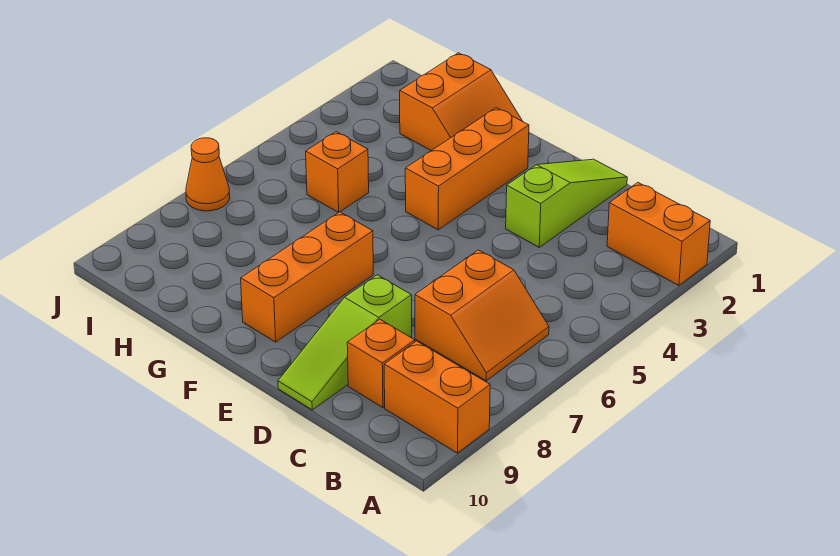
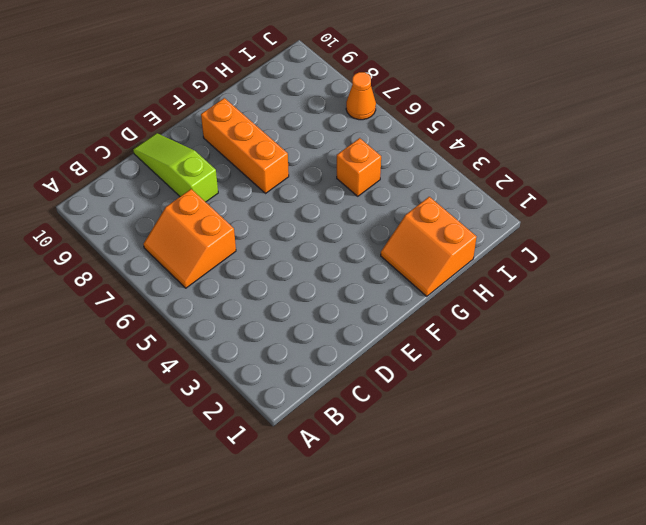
none -> orange 1x2 brick [607,183,710,285]
none -> orange 1x2 brick [384,341,490,453]

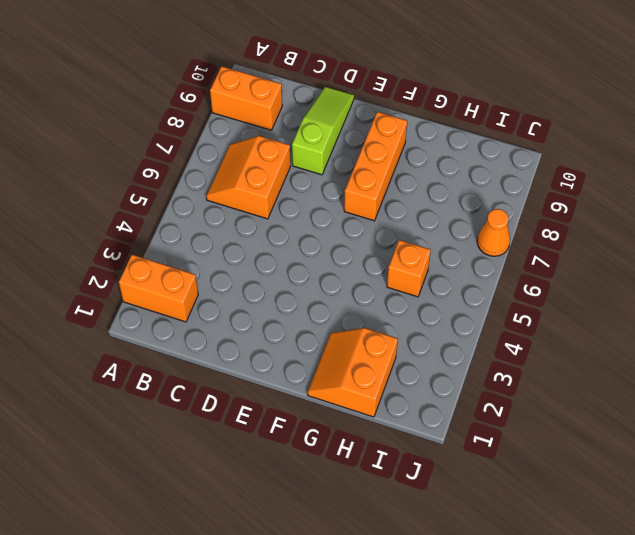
none -> orange 1x1 brick [347,319,415,408]
none -> lime 1x3 slope [506,159,627,247]

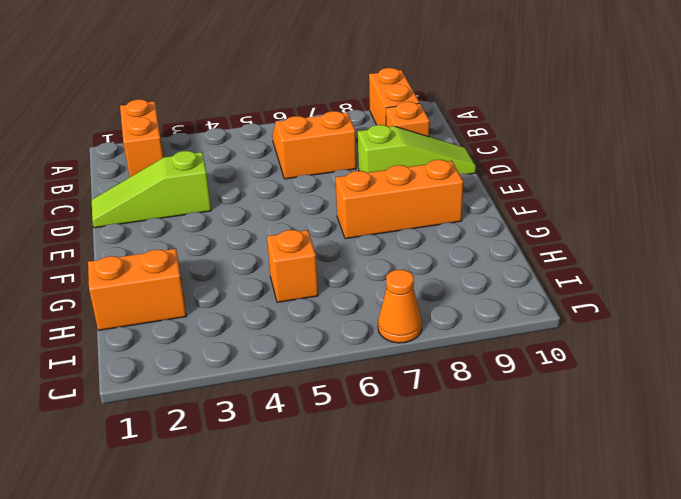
none -> orange 1x3 brick [405,108,529,230]

